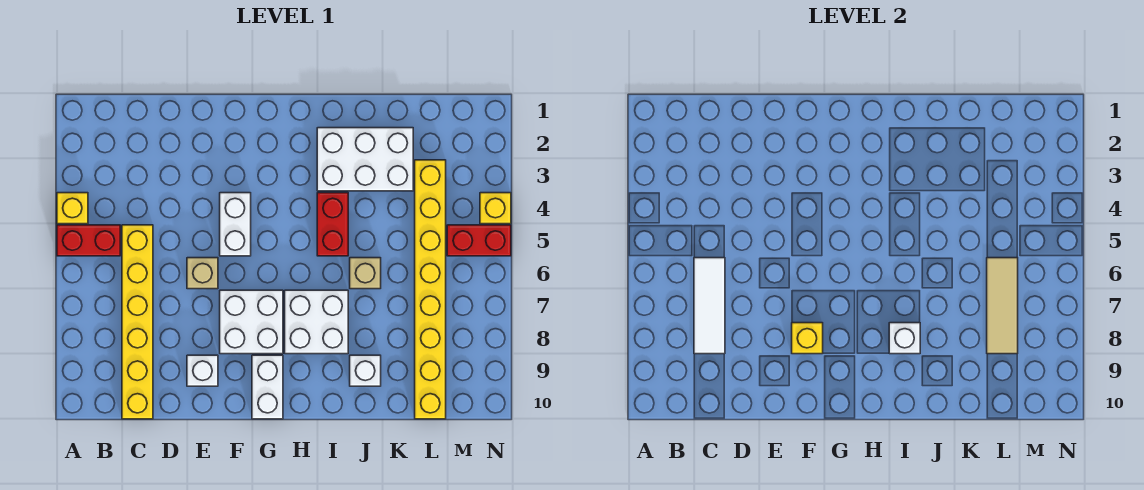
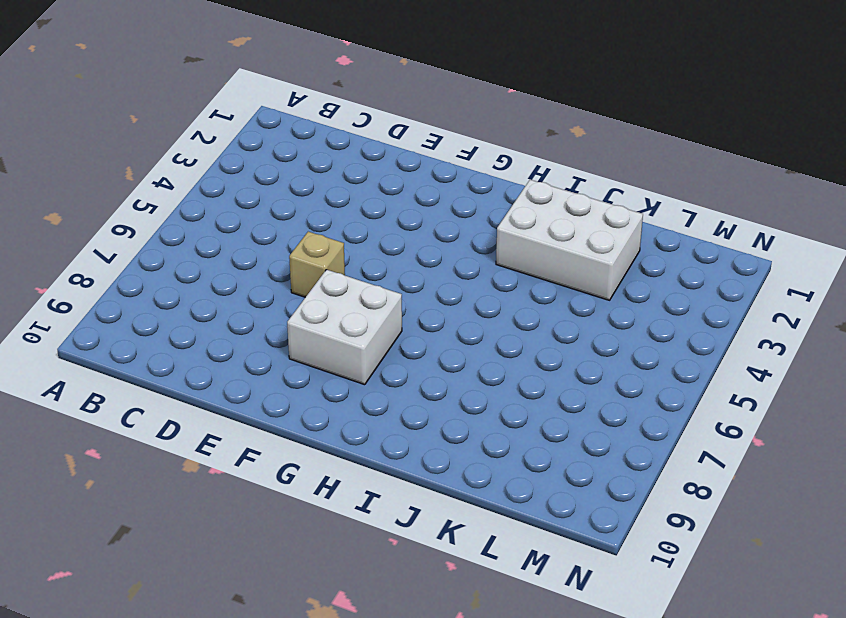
none -> yellow 1x1 brick [57,193,88,224]
none -> red 1x2 brick [57,225,120,256]
none -> yellow 1x6 brick [122,225,153,419]

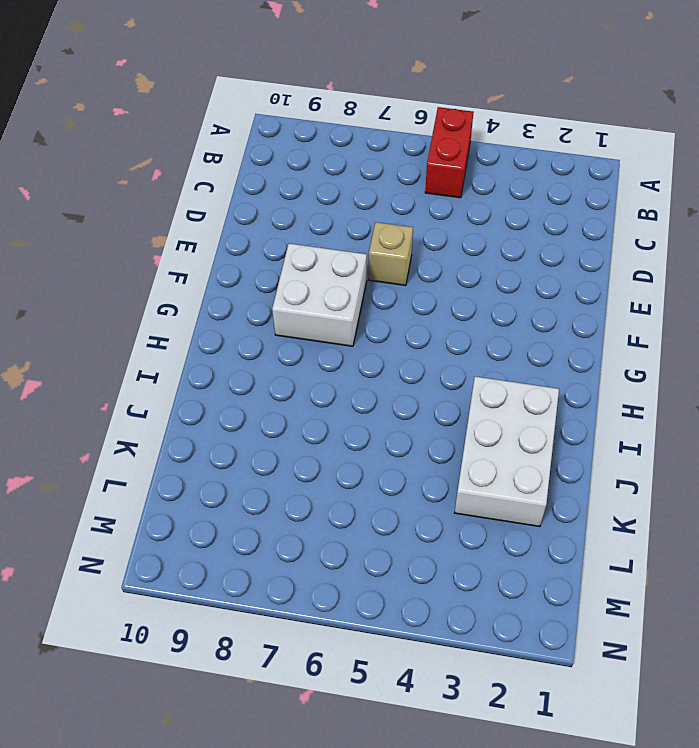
none -> yellow 1x1 brick [57,193,88,224]
none -> yellow 1x6 brick [122,225,153,419]
none -> white 1x1 brick [187,355,218,386]

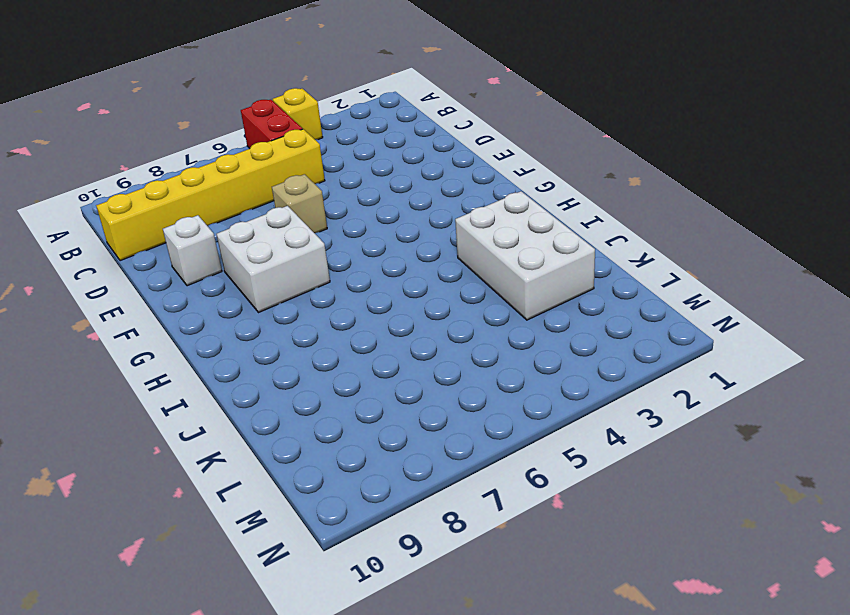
none -> white 1x2 brick [220,193,251,256]
none -> white 1x2 brick [252,355,283,419]
none -> white 2x2 brick [285,290,348,354]

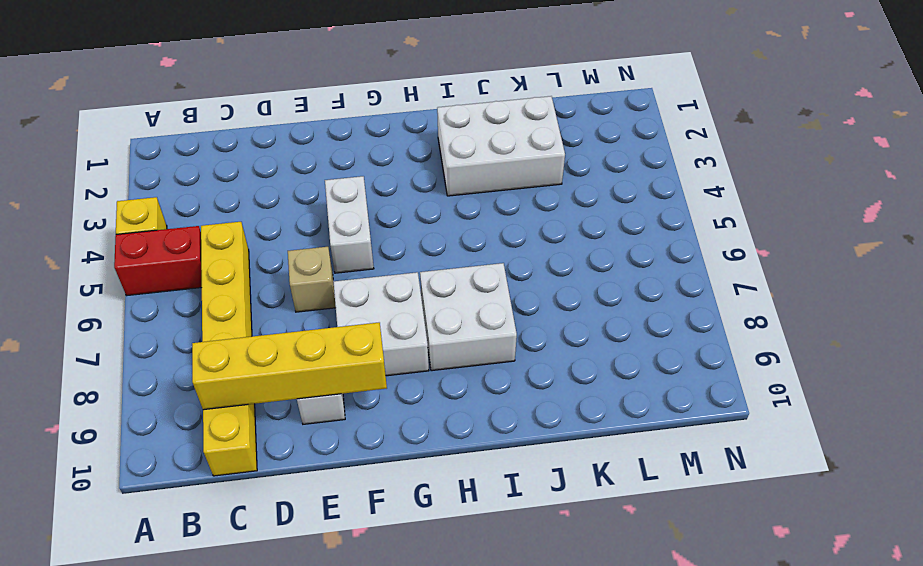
yellow 1x4 brick [192,323,387,410] -> none
none -> white 1x2 brick [252,355,283,419]
none -> red 1x2 brick [317,193,348,256]
none -> tan 1x1 brick [350,258,381,289]

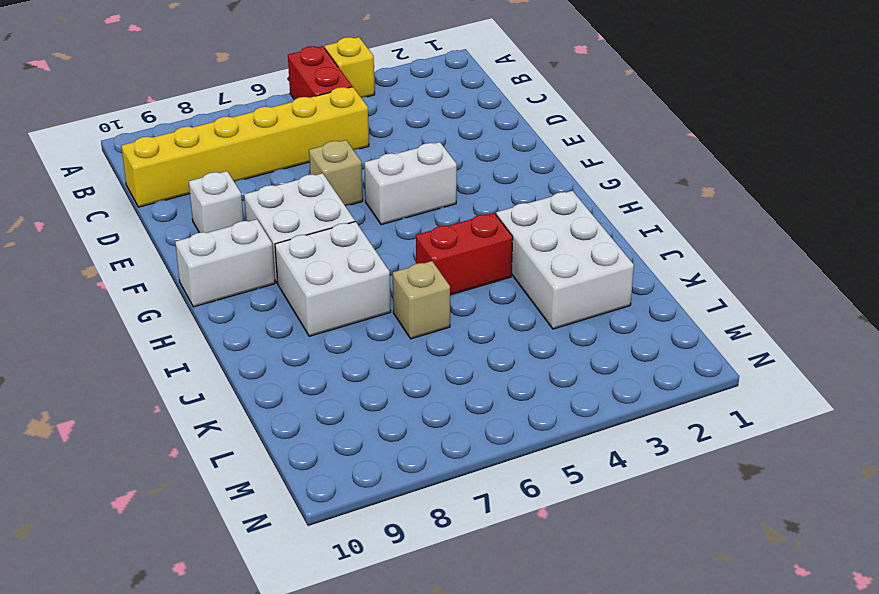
none -> white 1x1 brick [350,355,381,386]
none -> yellow 1x8 brick [415,160,446,419]
none -> red 1x2 brick [447,225,511,256]

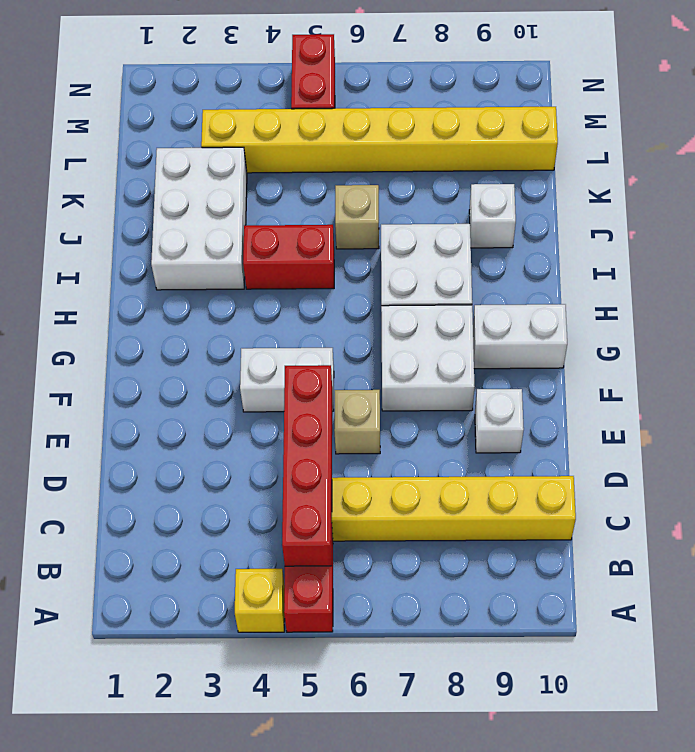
red 1x4 brick [282,365,332,566] -> none
none -> yellow 1x1 brick [480,193,511,224]
none -> white 1x3 tile [694,258,725,354]
none -> yellow 1x1 brick [792,323,823,354]

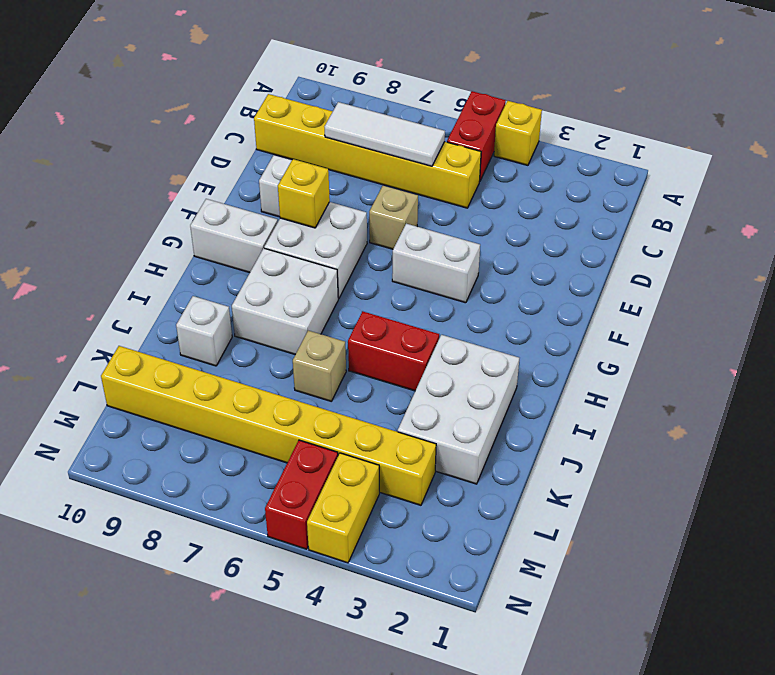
yellow 1x2 brick [307,453,379,563] -> yellow 1x1 brick [480,193,511,224]
none -> white 1x1 brick [889,323,920,354]
none -> tan 1x3 tile [987,258,1018,354]

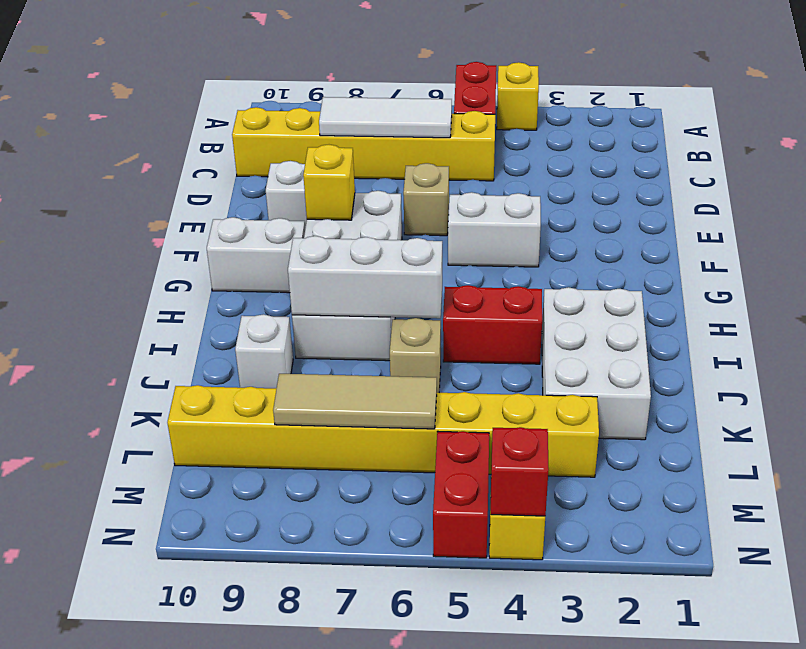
white 1x3 brick [288,236,442,318] -> white 1x1 brick [889,323,920,354]
red 1x1 brick [491,427,549,516] -> none

